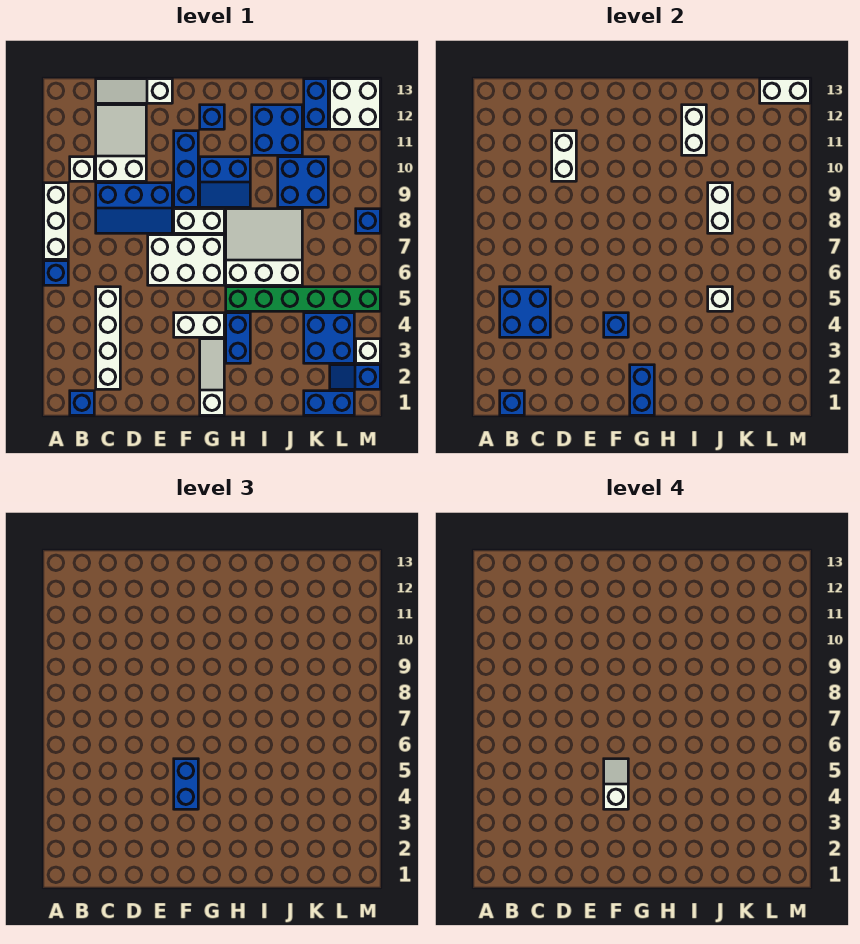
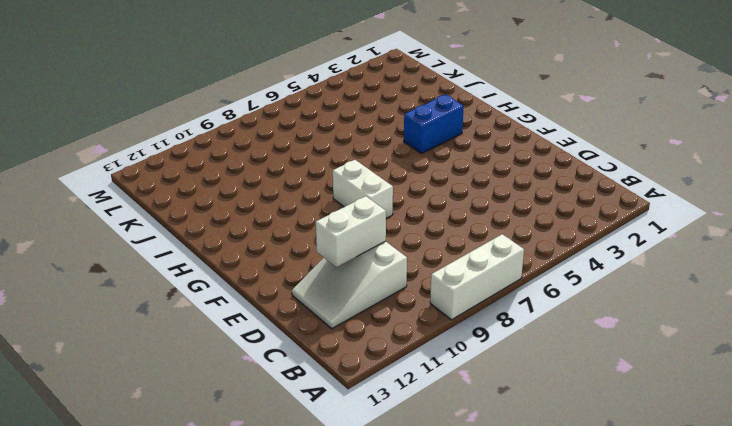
none -> blue 1x1 brick [44,261,68,285]
none -> blue 1x1 brick [70,391,94,415]
none -> white 1x1 brick [70,157,94,181]
none -> white 1x4 brick [96,287,120,389]

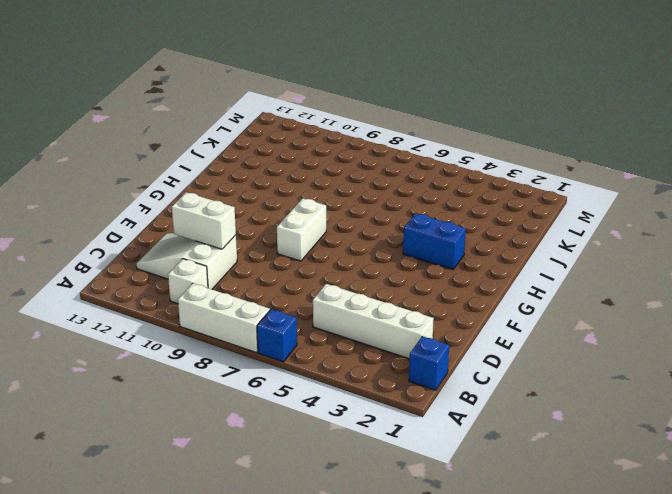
none -> blue 2x3 slope [96,183,172,233]
none -> white 1x3 slope [96,79,172,103]
none -> white 2x3 brick [148,235,224,285]
none -> white 1x2 brick [174,313,224,337]

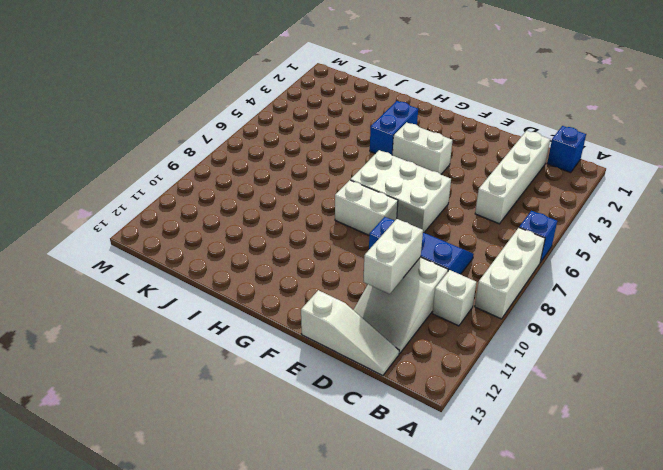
none -> blue 1x3 brick [174,131,198,207]
none -> white 1x3 slope [200,339,224,415]
none -> blue 2x2 slope [200,157,250,207]
none -> blue 1x1 brick [200,105,224,129]

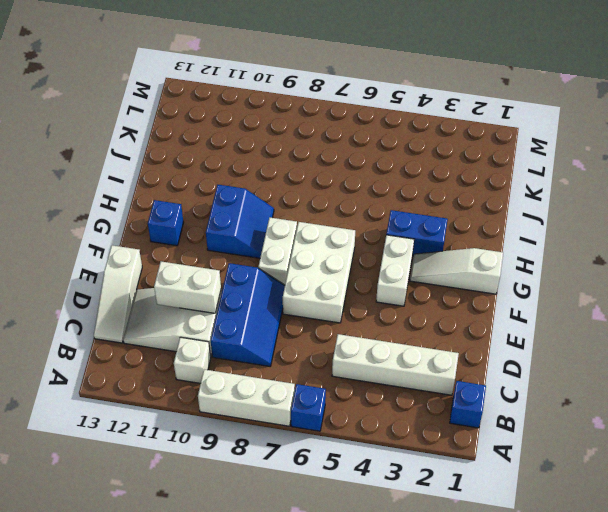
none -> blue 1x3 brick [174,131,198,207]
none -> green 1x6 brick [226,287,380,311]
none -> white 3x3 slope [226,209,302,285]
none -> blue 2x2 brick [252,105,302,155]

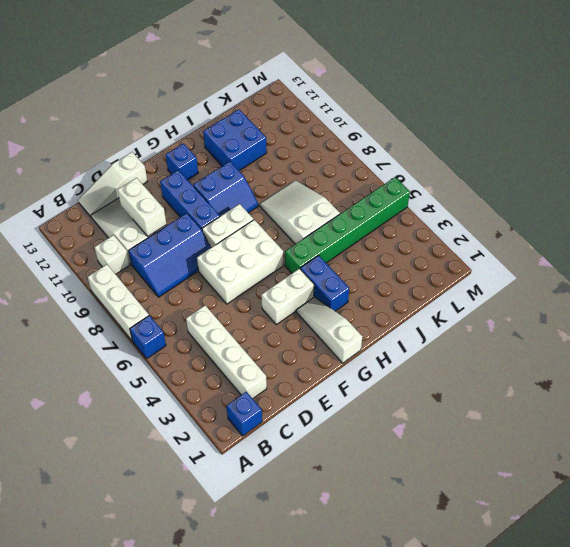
white 2x3 slope [260,181,340,244] -> white 3x3 slope [226,209,302,285]
none -> blue 2x2 brick [278,157,328,207]
none -> blue 1x2 brick [304,391,354,415]
none -> blue 2x2 brick [304,313,354,363]
none -> blue 1x2 brick [304,79,328,129]

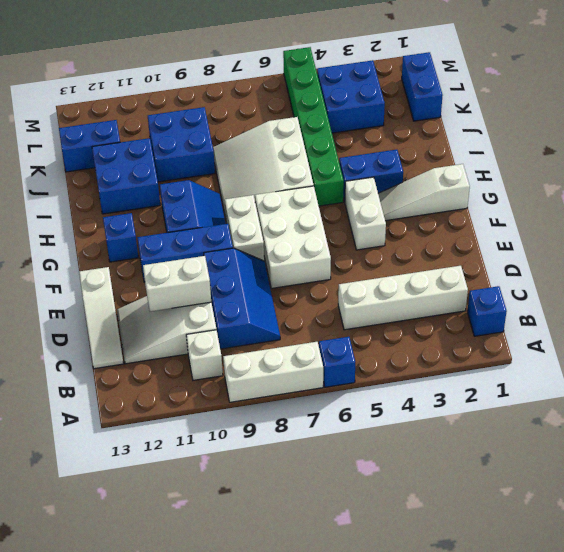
none -> blue 1x2 slope [330,365,380,389]
none -> white 2x2 brick [330,79,380,129]
none -> white 1x1 brick [356,339,380,363]
none -> blue 1x1 brick [356,209,380,233]

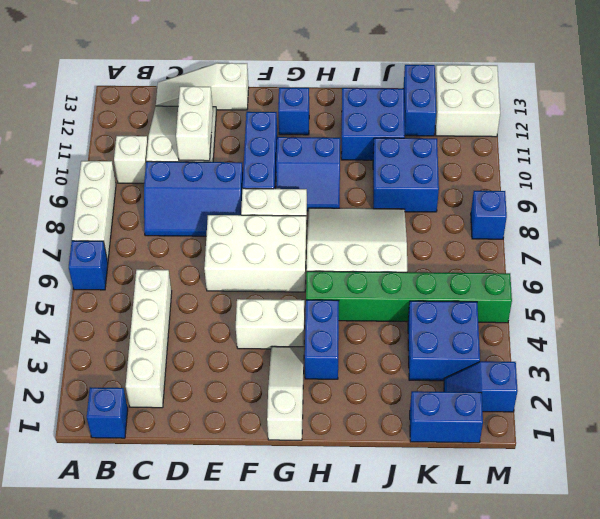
none -> white 1x1 brick [356,339,380,363]
none -> blue 1x1 brick [500,391,524,415]
none -> blue 2x2 brick [500,287,550,337]
none -> blue 1x1 brick [604,313,628,337]

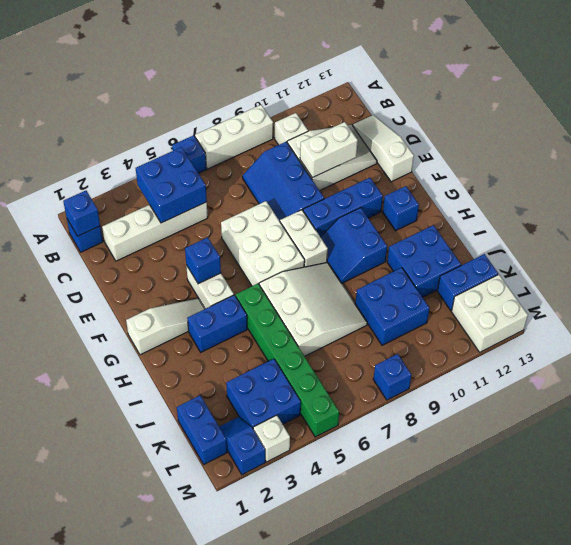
none -> blue 1x2 brick [630,365,654,415]
none -> white 1x2 brick [682,105,706,155]
none -> white 1x1 brick [708,287,732,311]
none -> white 1x2 brick [708,183,732,233]

